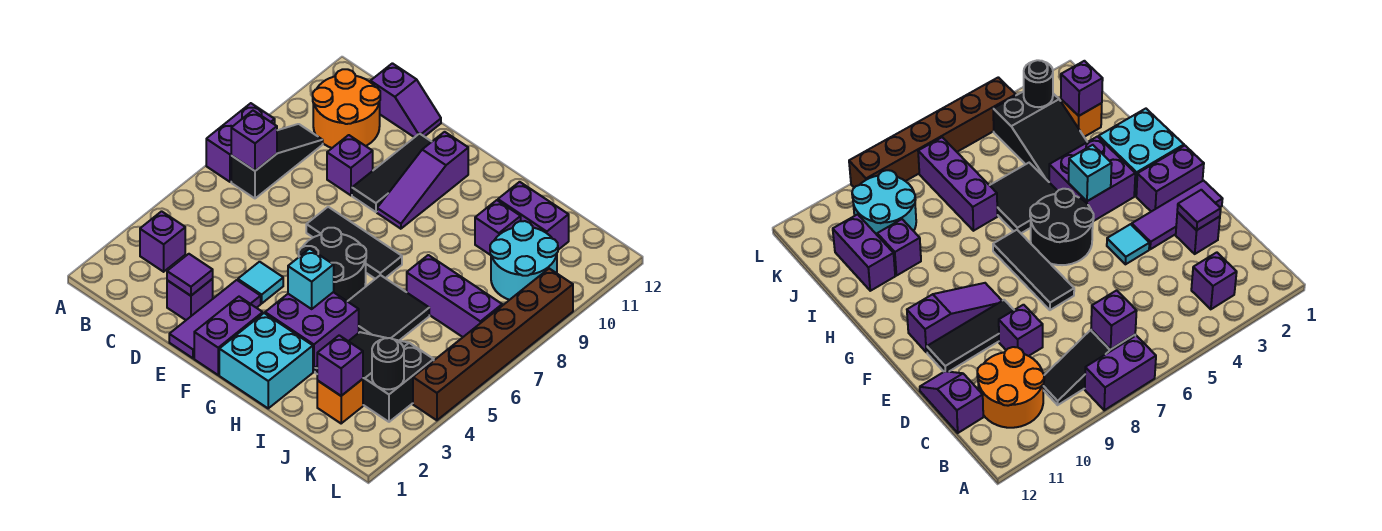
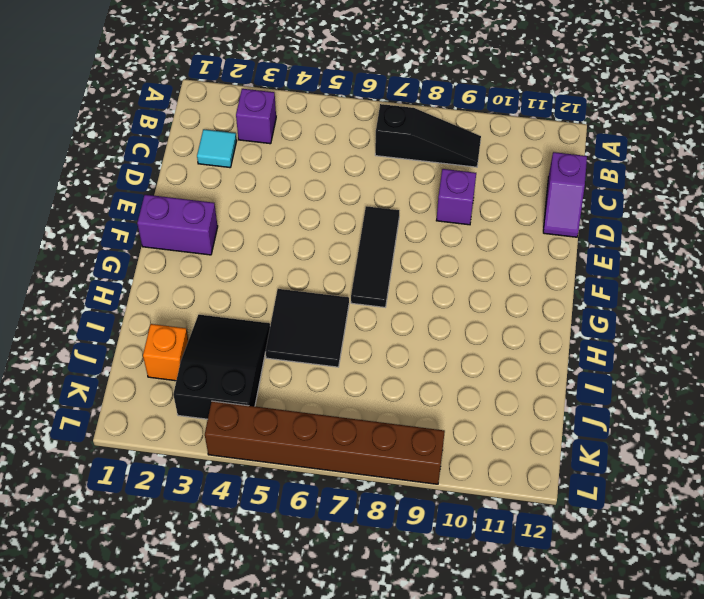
cyan 1x1 tile [197,129,237,168] -> cyan 1x1 tile moved to [238,262,283,303]
none -> purple 1x2 brick [206,103,275,182]
none -> orange 2x2 round brick [313,69,380,148]
none -> purple 1x1 brick [167,279,213,320]

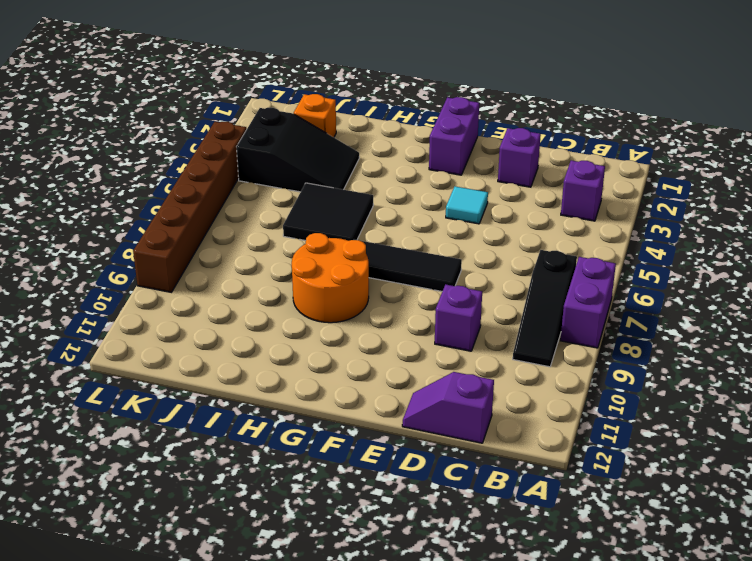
orange 2x2 round brick [292,233,369,323] -> orange 2x2 round brick moved to [313,69,380,148]
none -> purple 1x3 tile [169,280,261,358]
none -> black 1x3 tile [352,134,432,212]
none -> black 2x2 round brick [299,228,366,301]

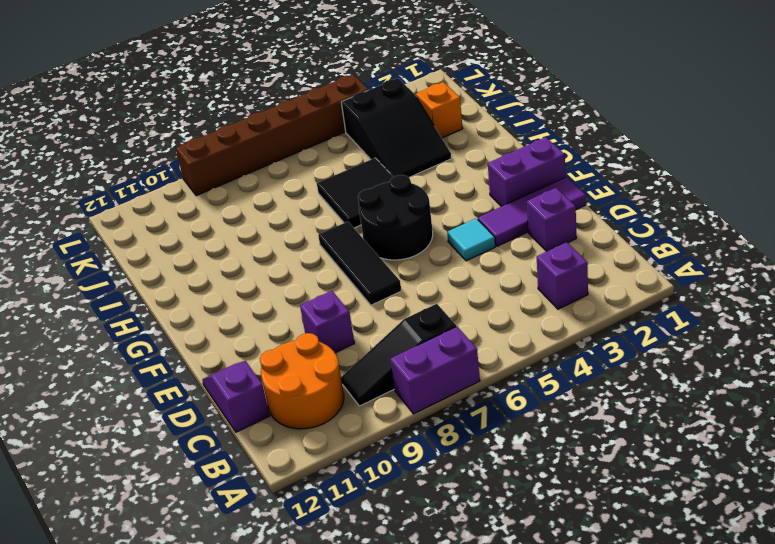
none -> black 1x3 tile [352,134,432,212]
none -> purple 1x3 slope [377,132,468,229]
none -> cyan 2x2 brick [219,313,313,408]

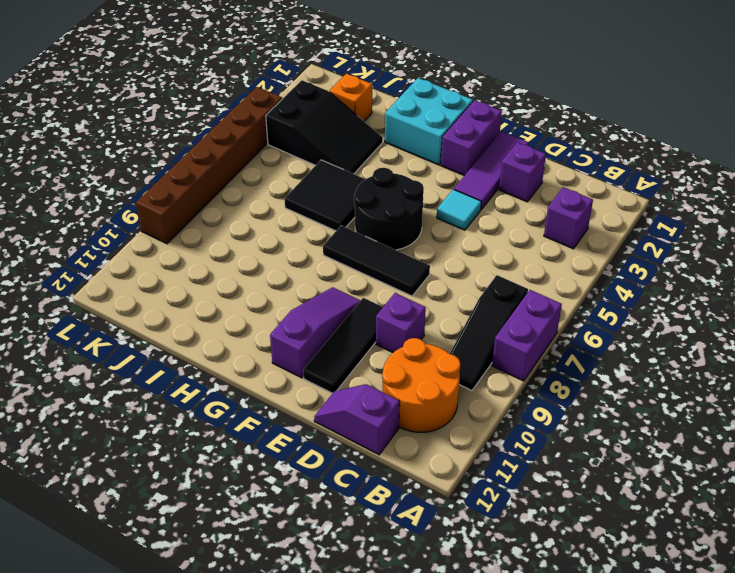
none -> purple 2x2 brick [265,292,359,372]
none -> purple 1x3 brick [407,255,502,337]
none -> purple 1x1 brick [475,200,521,255]

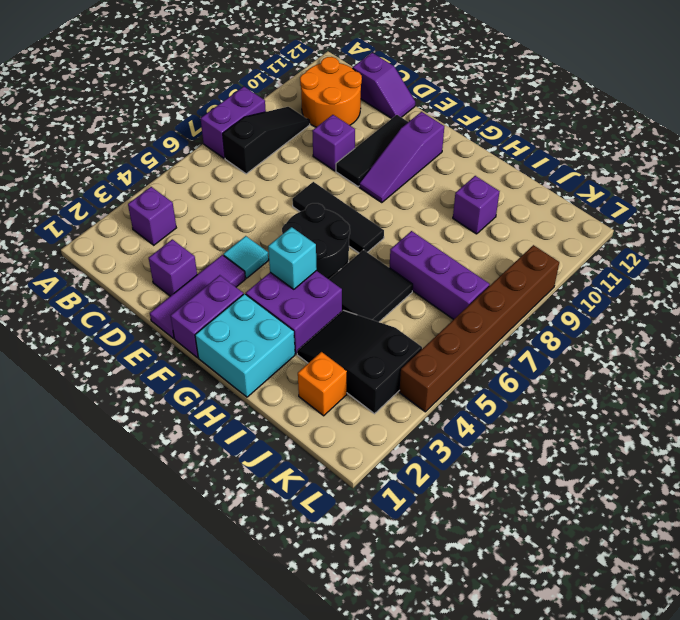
none -> purple 1x2 brick [498,182,569,250]
none -> cyan 2x2 round brick [490,221,558,300]
none -> purple 1x1 brick [231,111,277,171]

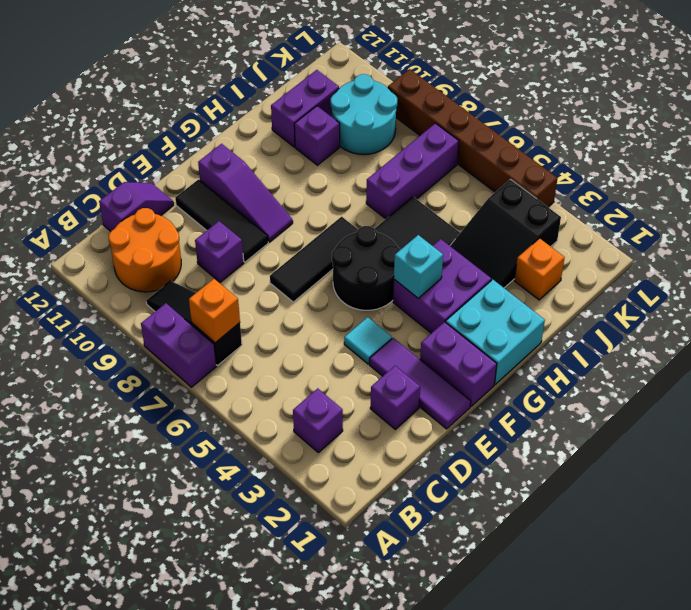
orange 1x1 brick [189,279,240,343] -> purple 1x1 brick [231,111,277,171]
none -> purple 1x1 tile [167,254,213,296]
none -> purple 1x1 brick [317,335,363,396]
none -> black 1x1 round brick [372,338,404,389]

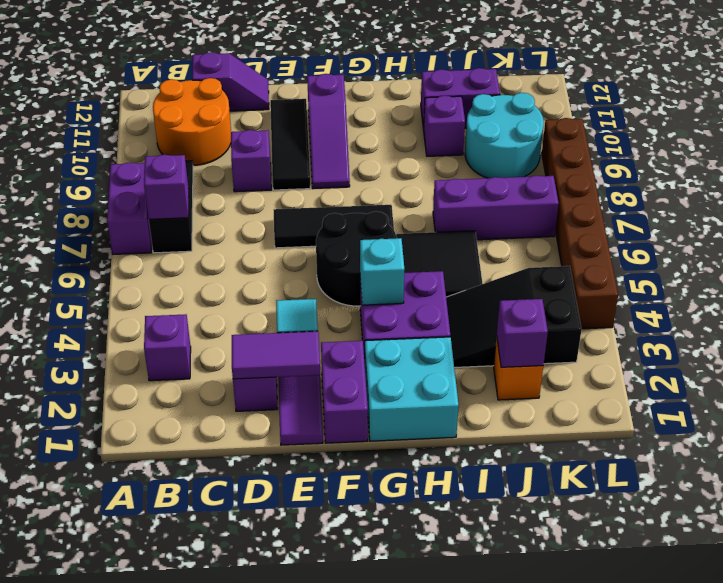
purple 1x2 tile [232,331,320,379] -> purple 1x1 tile [167,254,213,296]
none -> black 1x1 round brick [372,338,404,389]

